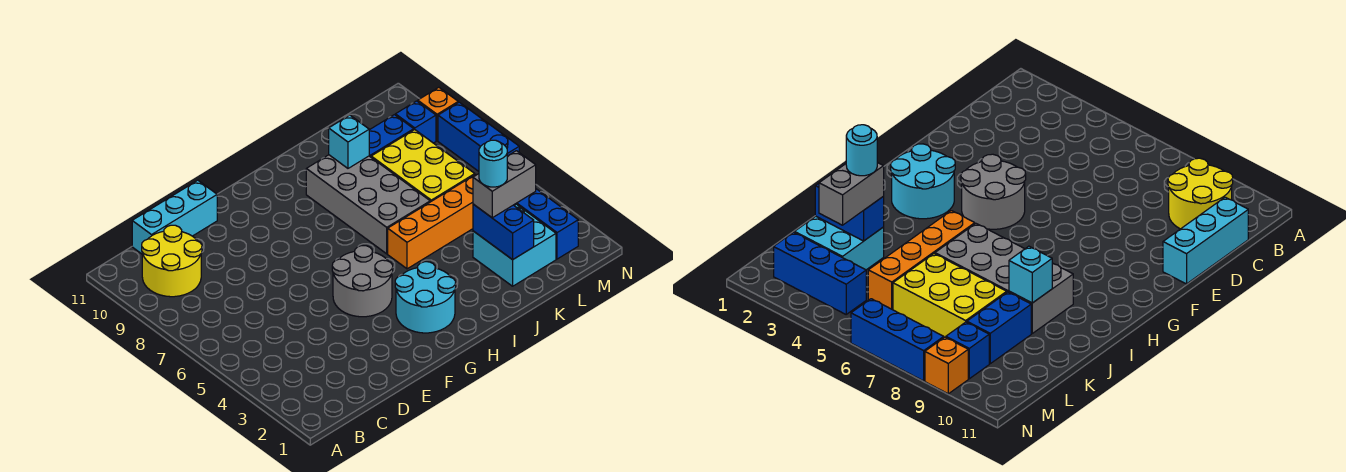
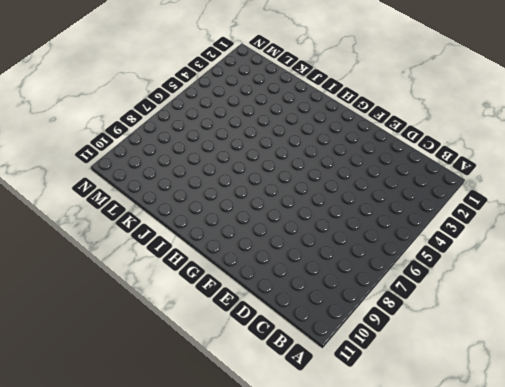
none -> yellow 2x2 round brick [142,225,202,297]
none -> cyan 1x3 brick [132,180,217,254]
none -> grey 2x2 round brick [332,246,393,317]

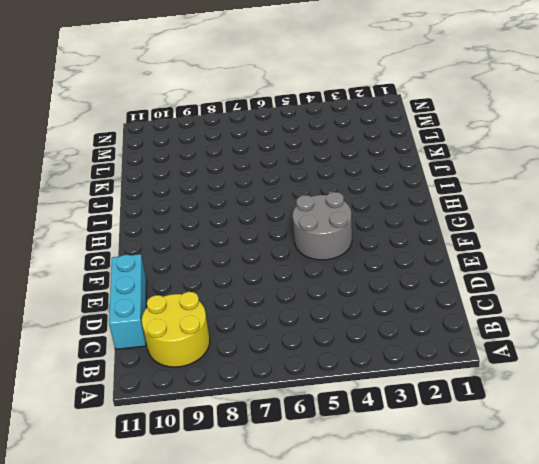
none -> cyan 2x2 round brick [395,262,456,333]
none -> orange 1x4 brick [388,174,476,269]
none -> grey 2x4 brick [306,155,430,254]

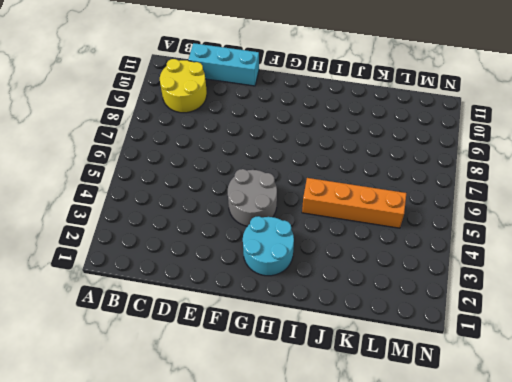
none -> grey 2x4 brick [306,155,430,254]
none -> cyan 2x2 brick [473,204,556,286]
none -> yellow 2x3 brick [371,130,475,202]

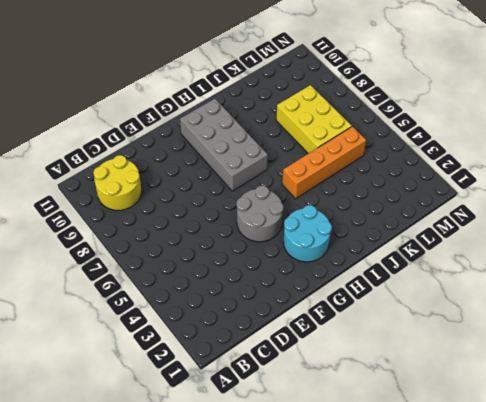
grey 2x4 brick [180,99,268,191] -> grey 2x4 brick moved to [306,155,430,254]
none -> cyan 1x3 brick [132,180,217,254]
none -> cyan 2x2 brick [473,204,556,286]
none -> blue 1x2 brick [369,115,414,157]

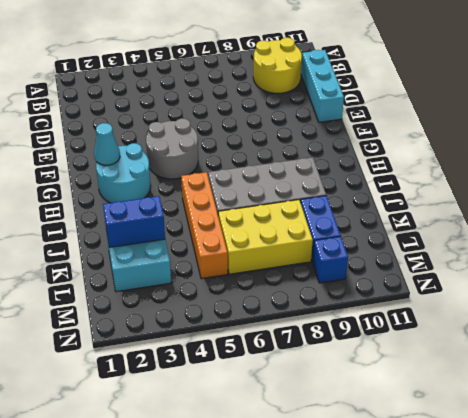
cyan 1x1 cone [94,123,120,165] -> none
none -> blue 1x3 brick [514,189,578,259]
none -> blue 1x3 brick [438,102,519,171]
none -> orange 1x1 brick [418,87,458,141]

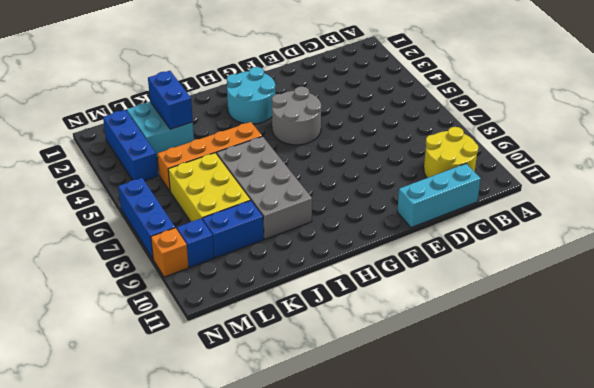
none -> cyan 1x1 brick [329,115,369,168]
none -> grey 1x2 brick [473,151,536,218]
none -> cyan 1x1 round brick [479,140,507,187]

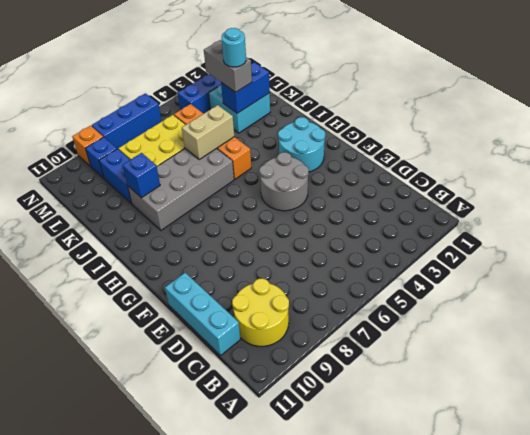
tan 1x2 brick [182,105,234,159] -> none
blue 1x1 brick [122,153,160,198] -> cyan 1x1 brick [329,115,369,168]

